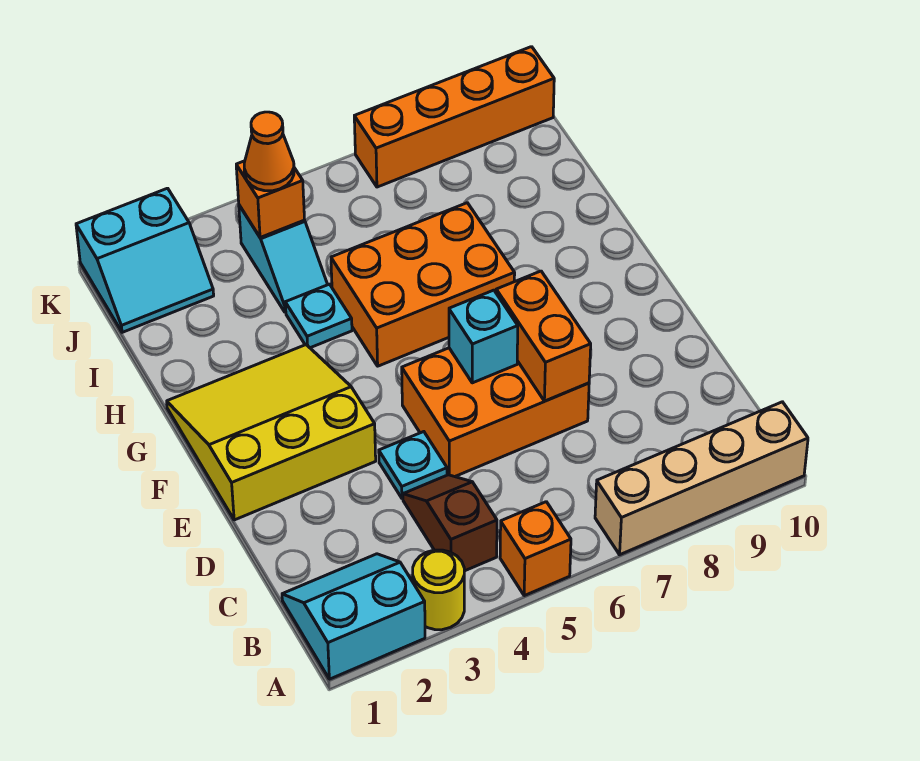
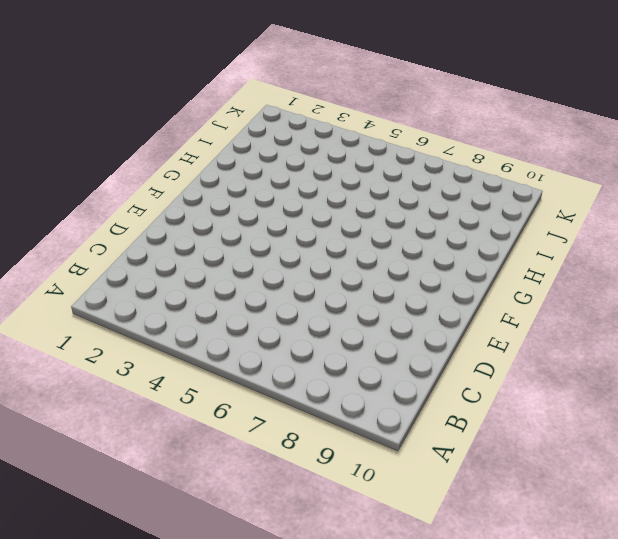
none -> cyan 2x2 slope [282,554,425,679]
none -> yellow 1x1 round brick [413,550,464,630]
none -> orange 1x1 brick [500,502,571,596]

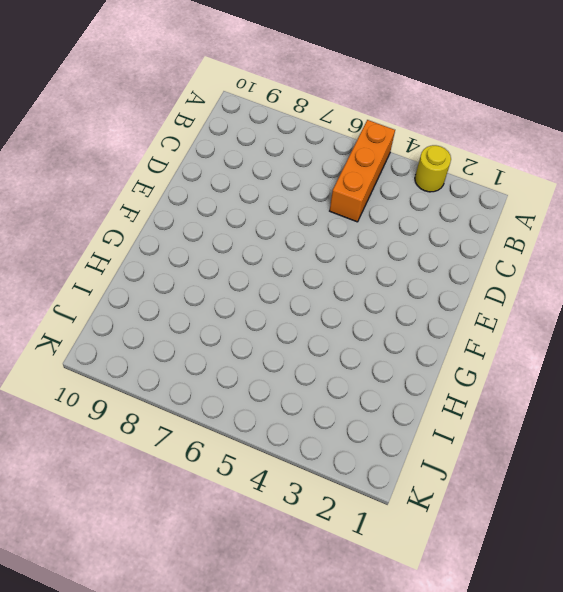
orange 1x3 brick [330,120,395,222] -> orange 1x1 brick [500,502,571,596]
none -> cyan 2x2 slope [282,554,425,679]
none -> tan 1x4 brick [595,402,808,555]
none -> brown 1x2 slope [403,475,497,571]

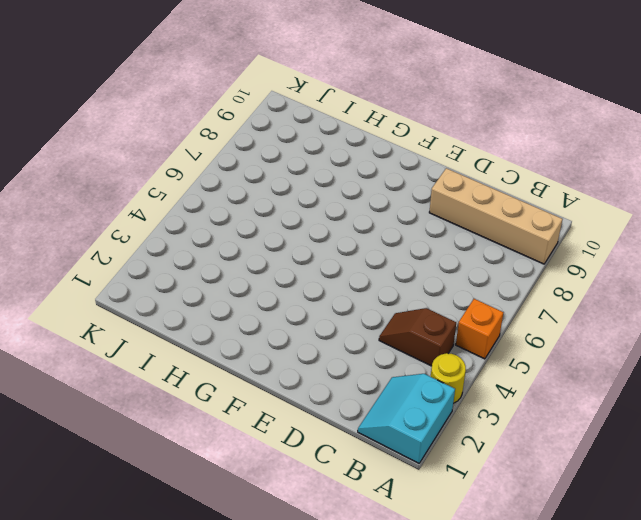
tan 1x4 brick [429,168,562,264] -> tan 1x4 brick turned to [595,402,808,555]
none -> cyan 1x1 plate [379,432,447,499]
none -> orange 2x3 brick [402,348,589,477]
none -> yellow 3x3 slope [167,345,376,520]

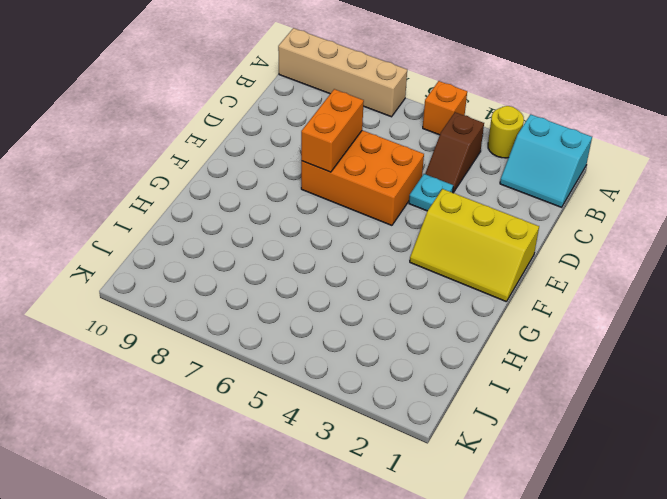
yellow 2x3 slope [410,189,539,302] -> yellow 3x3 slope [167,345,376,520]
none -> orange 2x3 brick [331,203,515,366]
none -> cyan 1x1 plate [285,284,352,348]
none -> cyan 1x2 slope [239,205,328,312]

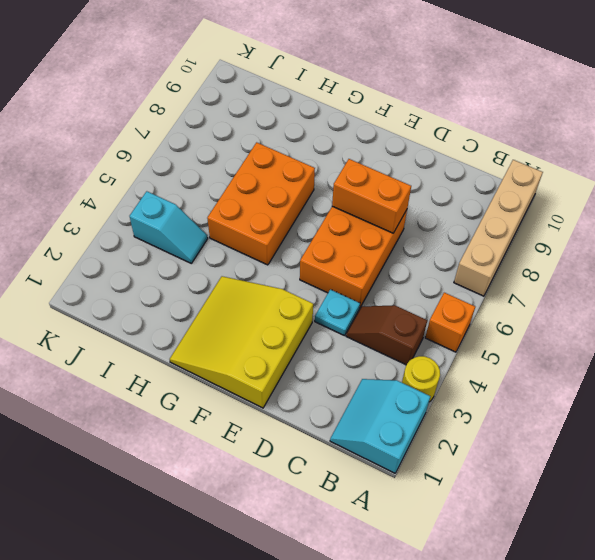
none -> cyan 1x1 plate [285,284,352,348]
none -> cyan 2x2 slope [76,188,214,332]
none -> orange 1x4 brick [354,47,554,187]

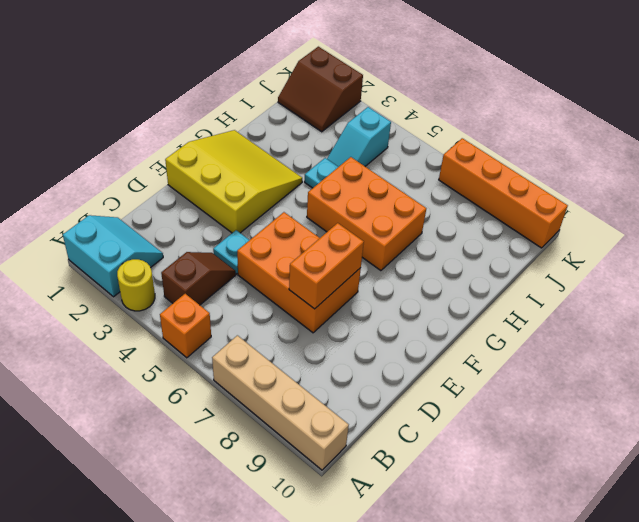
brown 2x2 slope [278,47,363,132] -> cyan 2x2 slope [76,188,214,332]
none -> cyan 1x1 brick [449,290,518,383]
none -> orange 1x1 brick [236,161,305,238]
none -> orange 1x1 cone [244,112,294,191]

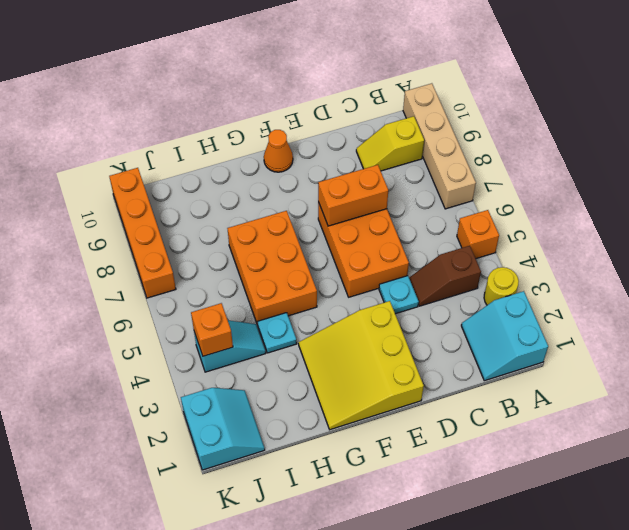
yellow 1x2 slope [356,116,424,171] -> none
orange 1x1 cone [264,130,293,172] -> orange 1x1 cone moved to [244,112,294,191]
none -> cyan 1x1 brick [449,290,518,383]

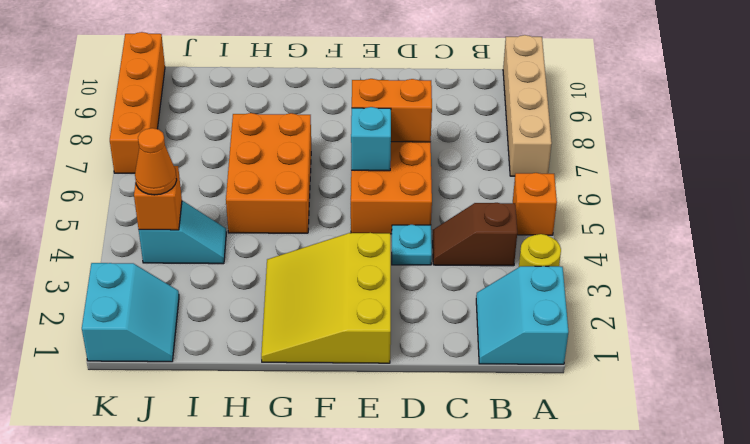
none -> cyan 1x1 plate [285,284,352,348]

